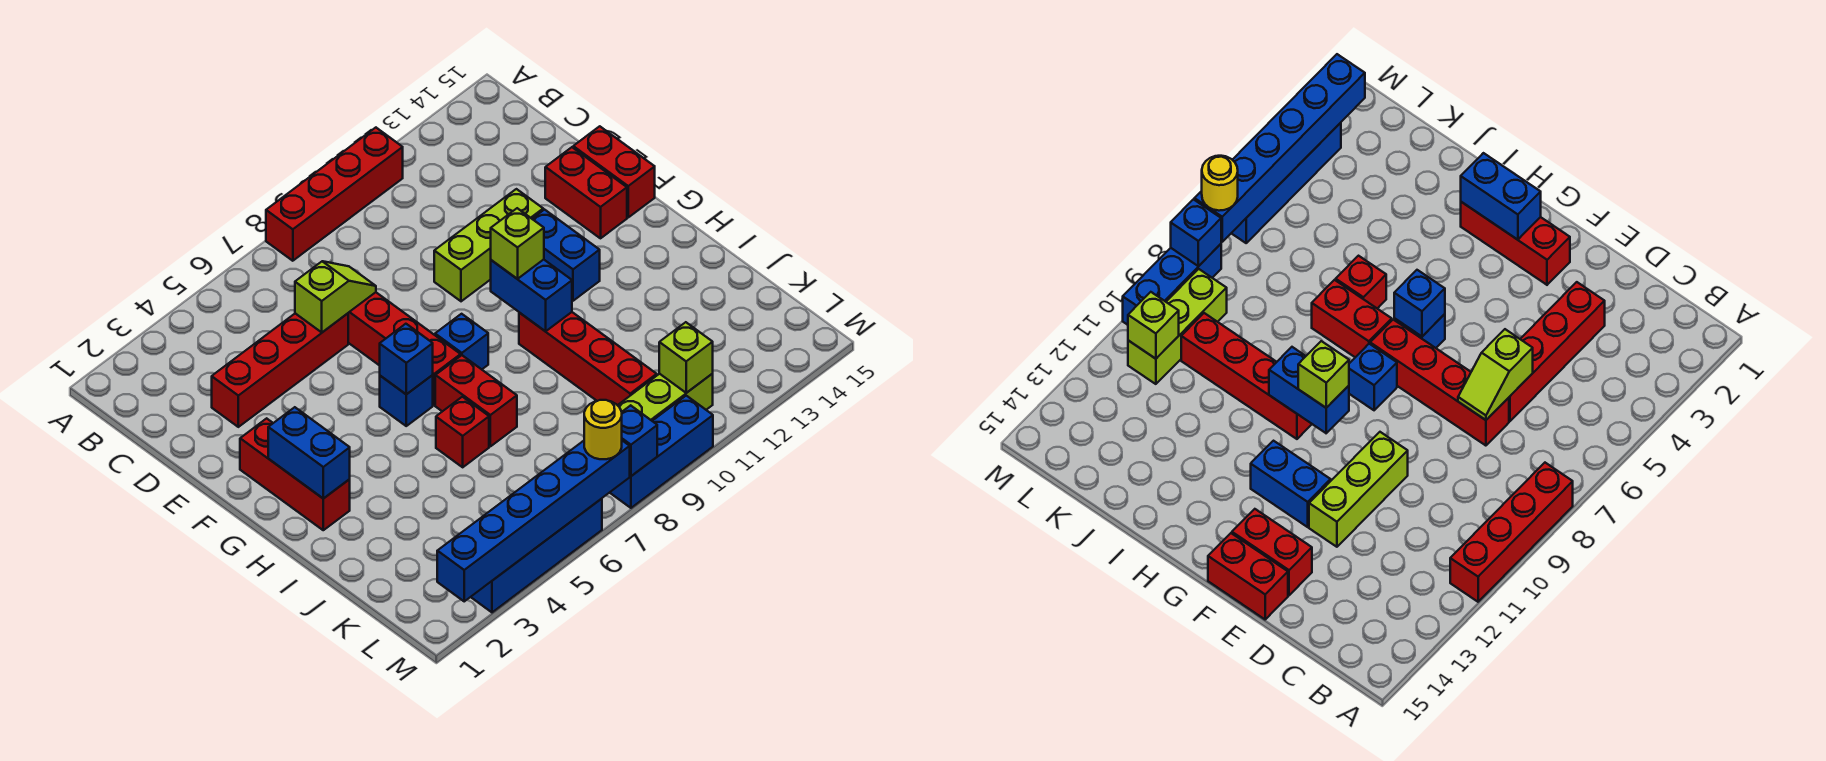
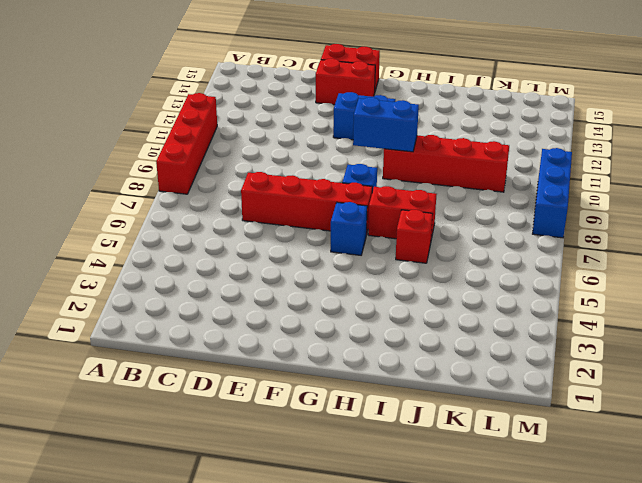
none -> red 1x4 brick [212,313,348,427]
none -> lime 1x3 brick [434,189,543,301]
none -> red 1x3 brick [240,418,350,530]

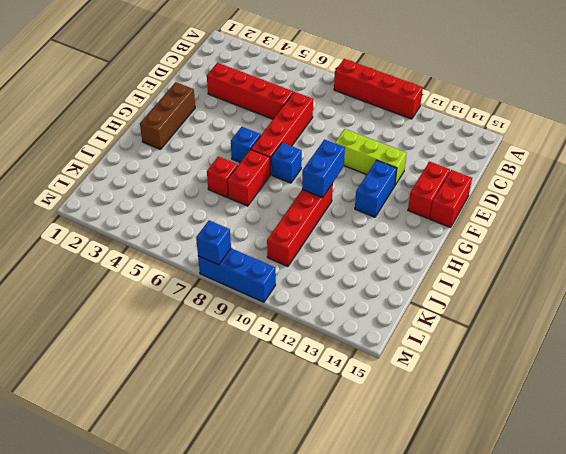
brown 1x3 brick [140,82,195,149] -> red 1x3 brick [240,418,350,530]
none -> lime 1x3 brick [618,374,713,421]
none -> blue 1x4 brick [471,499,602,612]
none -> lime 1x2 slope [295,261,376,332]

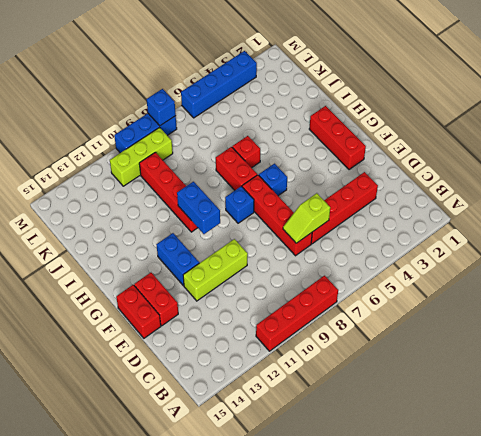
none -> blue 1x2 brick [268,407,350,499]
none -> blue 1x1 brick [380,324,433,394]
none -> lime 1x1 brick [659,322,713,393]

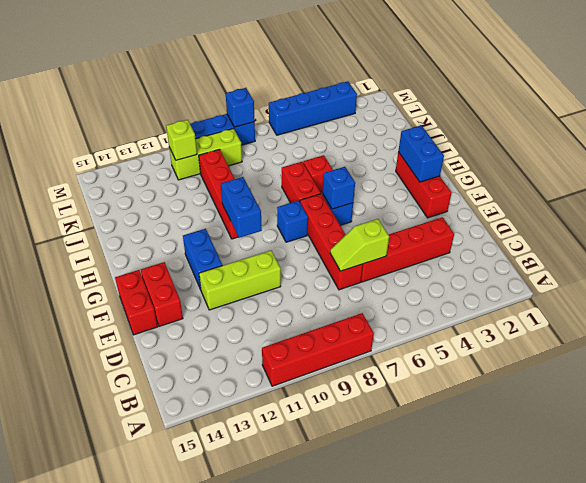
none -> blue 1x6 brick [437,441,630,601]
none -> lime 1x1 brick [491,208,544,279]
none -> yellow 1x1 round brick [584,400,622,459]

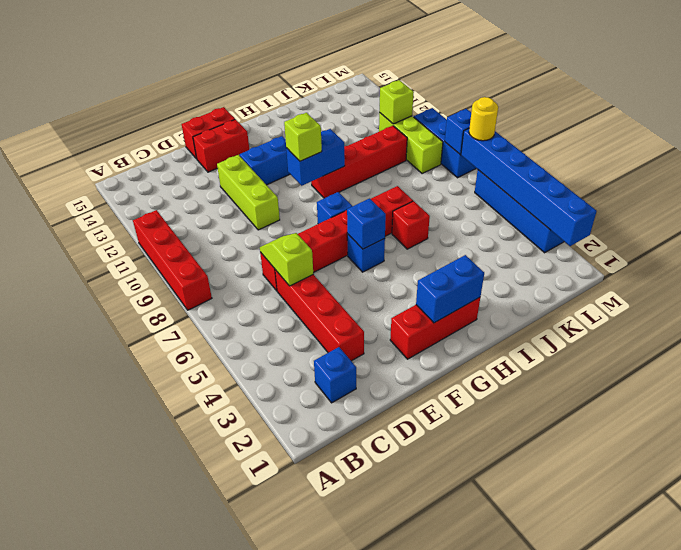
blue 1x1 brick [314,347,356,403] -> none

